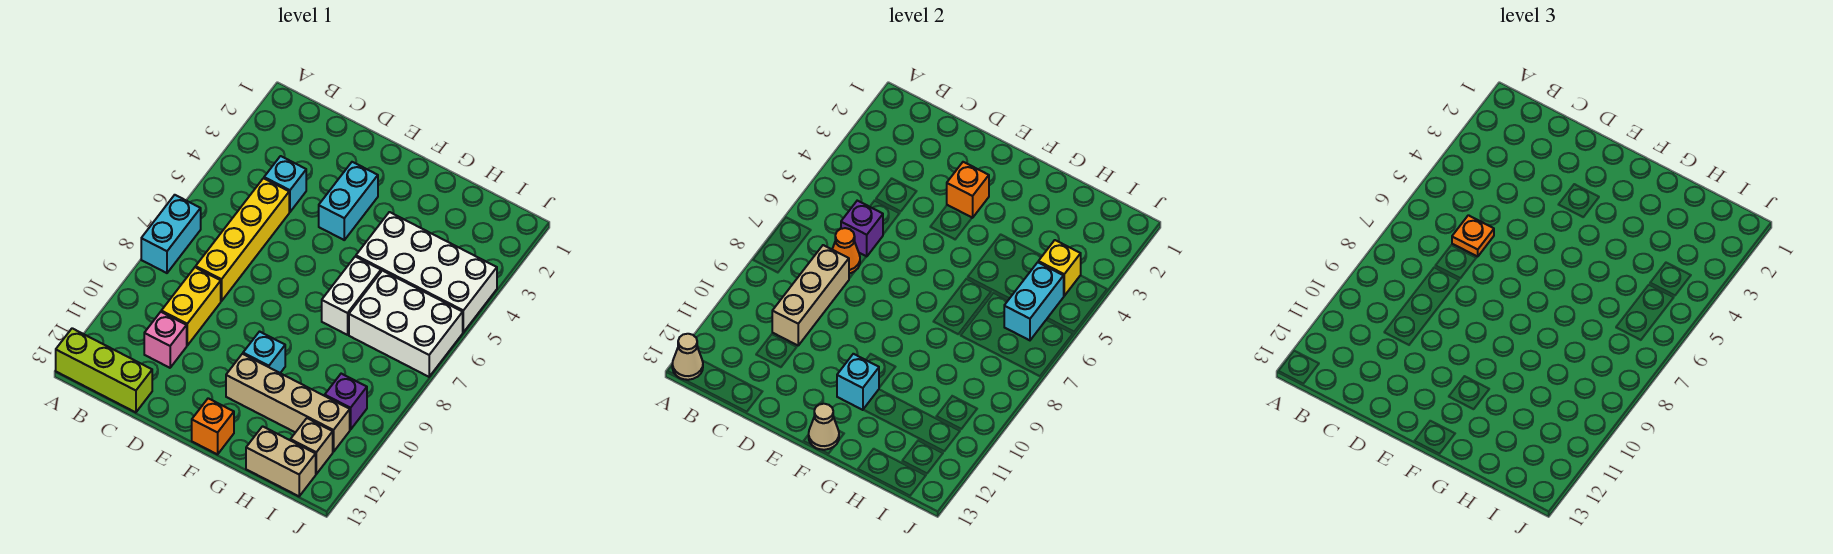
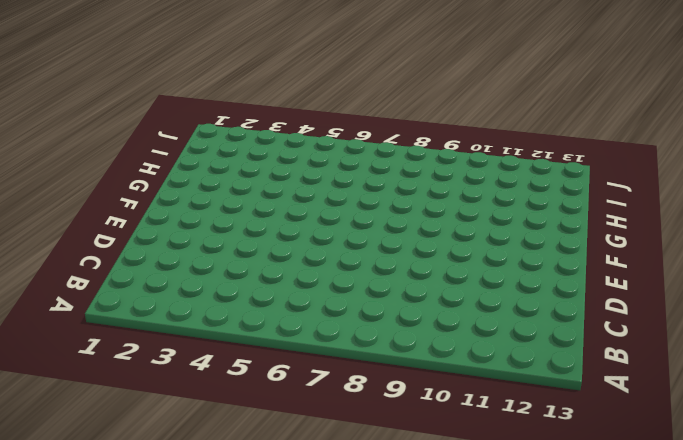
none -> cyan 1x2 brick [141,195,201,273]
none -> lime 1x3 brick [56,328,152,412]
none -> cyan 1x1 brick [264,156,306,212]

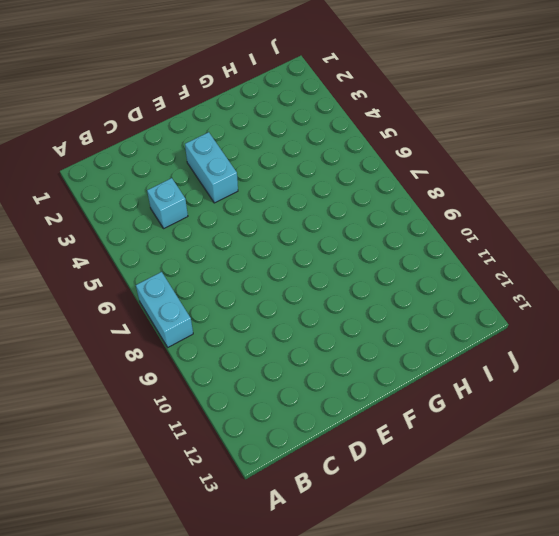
none -> lime 1x3 brick [56,328,152,412]
none -> yellow 1x4 brick [196,178,289,301]
none -> yellow 1x2 brick [161,267,221,345]

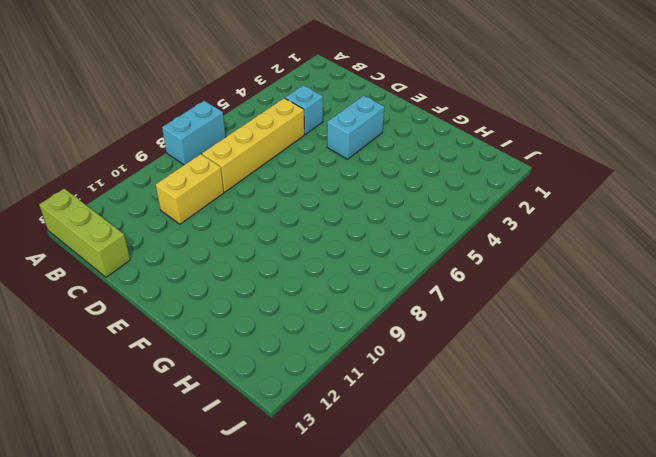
none -> pink 1x1 brick [144,312,187,368]
none -> cyan 1x1 brick [243,332,285,373]
none -> tan 1x4 brick [226,354,350,452]

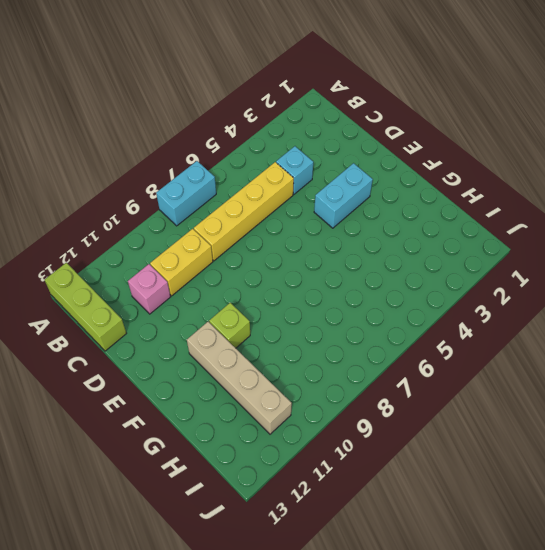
lime 1x1 brick [209,303,250,348] -> cyan 1x1 brick [243,332,285,373]
none -> orange 1x1 brick [192,398,234,454]
none -> white 2x4 brick [356,212,497,332]
none -> white 1x2 brick [322,257,381,335]

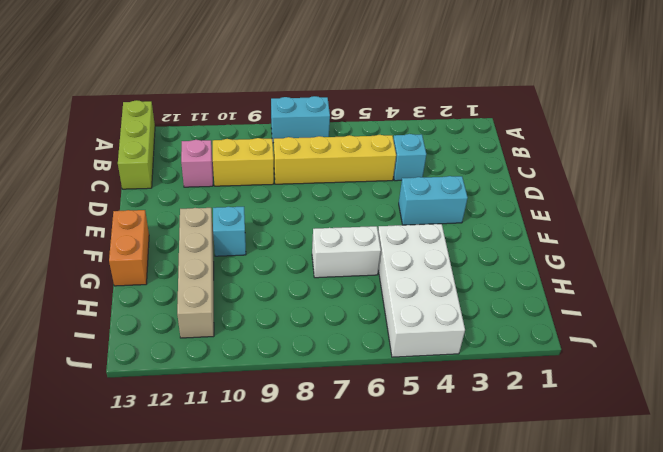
orange 1x2 brick [109,210,149,286] -> orange 1x1 brick [192,398,234,454]
none -> white 2x3 brick [349,270,463,377]
none -> tan 1x2 brick [246,426,316,496]
none -> purple 1x1 brick [325,374,367,430]

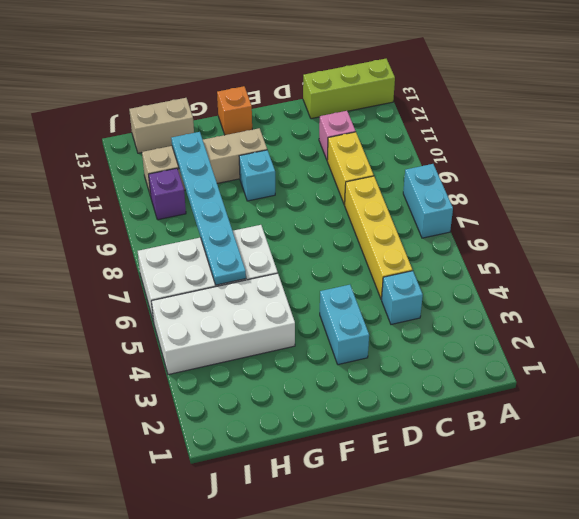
cyan 1x6 plate [171,132,246,285] -> none
none -> tan 1x1 brick [290,418,333,474]
none -> tan 1x1 cone [672,334,703,380]
none -> purple 1x1 brick [841,201,883,257]

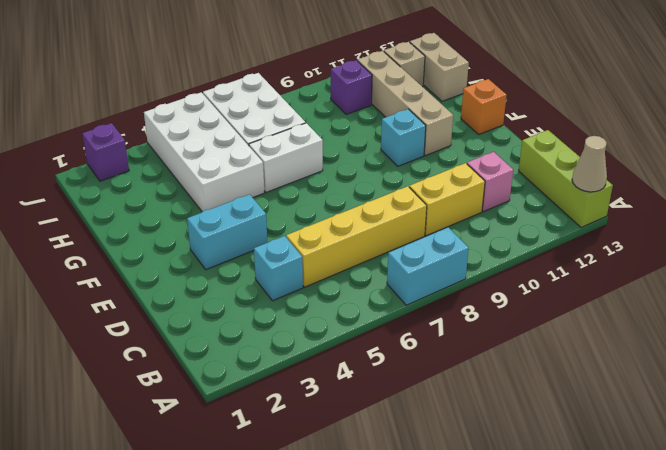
purple 1x1 brick [82,123,129,181] -> purple 1x1 brick moved to [841,201,883,257]
none -> orange 1x1 cone [832,228,860,273]
none -> tan 1x3 brick [772,245,849,345]
none -> orange 1x1 brick [947,162,989,218]

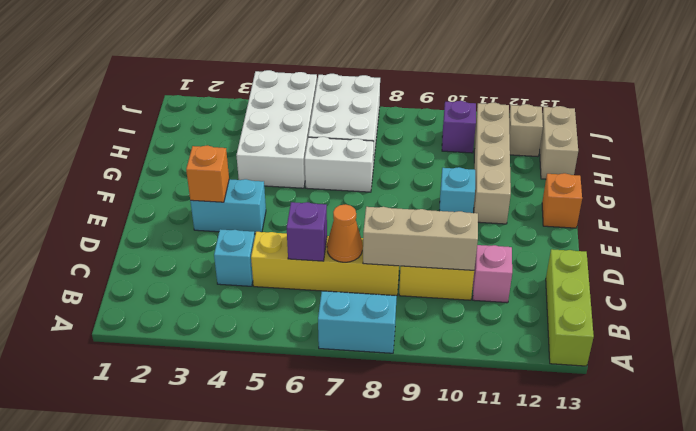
none -> tan 1x1 cone [672,334,703,380]
none -> cyan 1x1 brick [837,354,879,410]
none -> tan 1x1 cone [809,404,839,450]

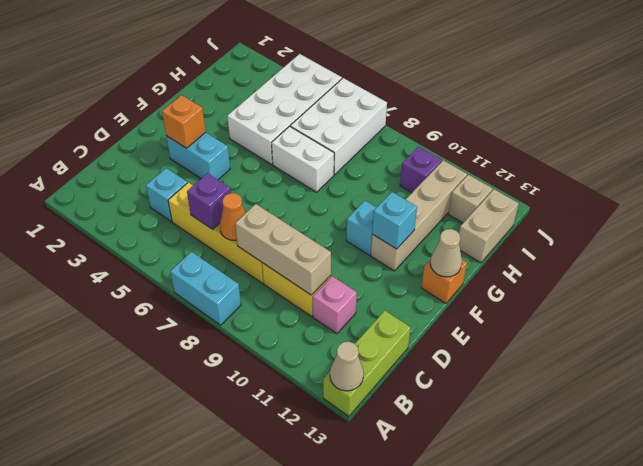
none -> yellow 1x1 brick [1038,240,1081,296]
none -> cyan 1x2 brick [1004,262,1064,340]
none -> orange 1x1 plate [1452,215,1494,257]

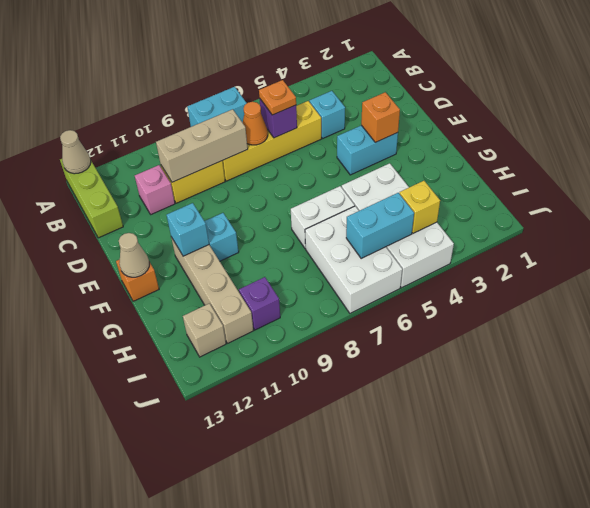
none -> tan 1x2 brick [246,426,316,496]

